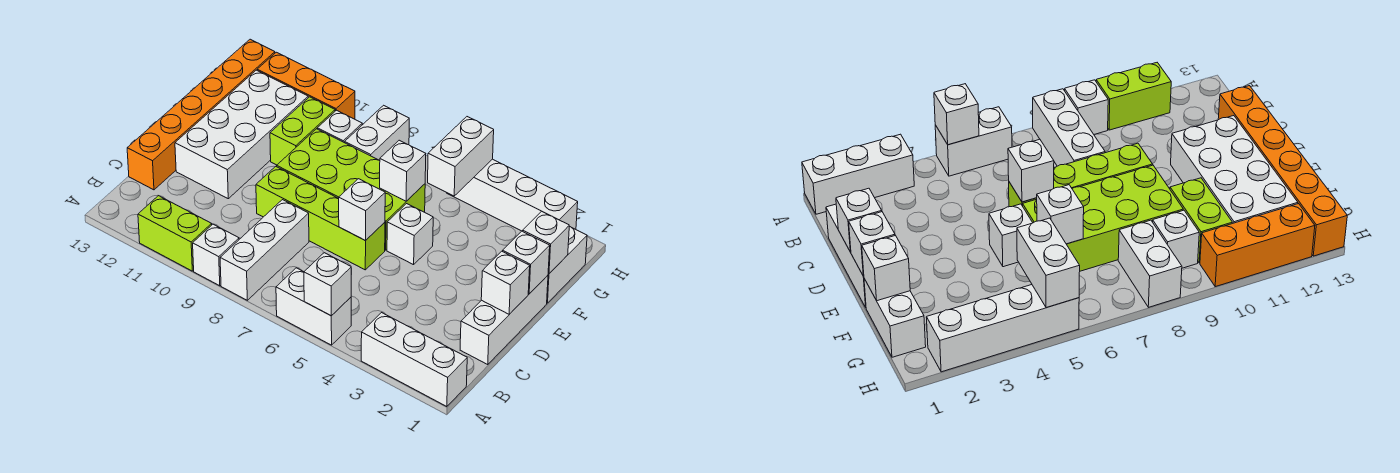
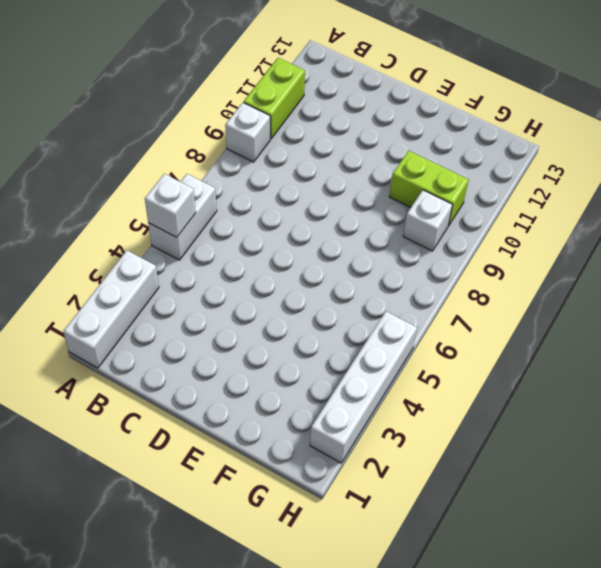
none -> white 1x3 brick [220,200,309,300]
none -> white 1x3 brick [460,276,548,364]
none -> orange 1x6 brick [127,39,275,190]

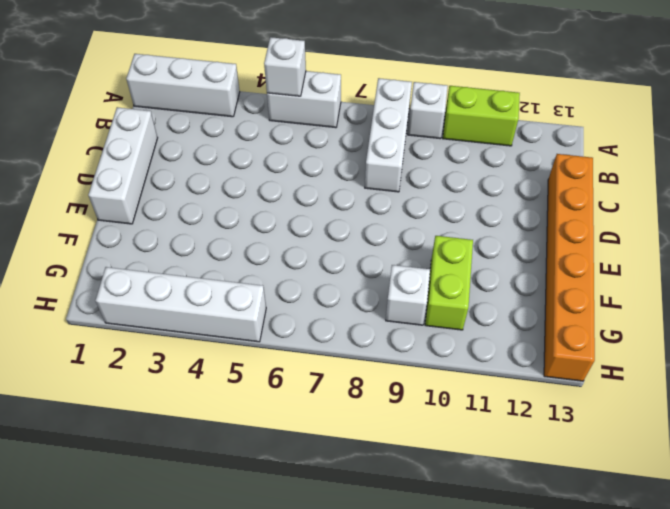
none -> lime 1x4 brick [256,166,385,270]
none -> white 2x4 brick [175,70,308,199]
none -> white 1x1 brick [387,204,433,265]

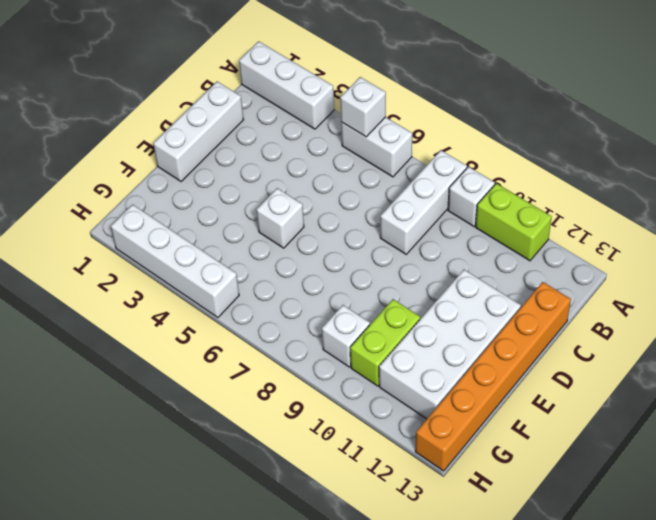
none -> lime 1x4 brick [256,166,385,270]
none -> lime 2x4 brick [277,129,425,250]
none -> white 1x2 brick [547,226,587,303]

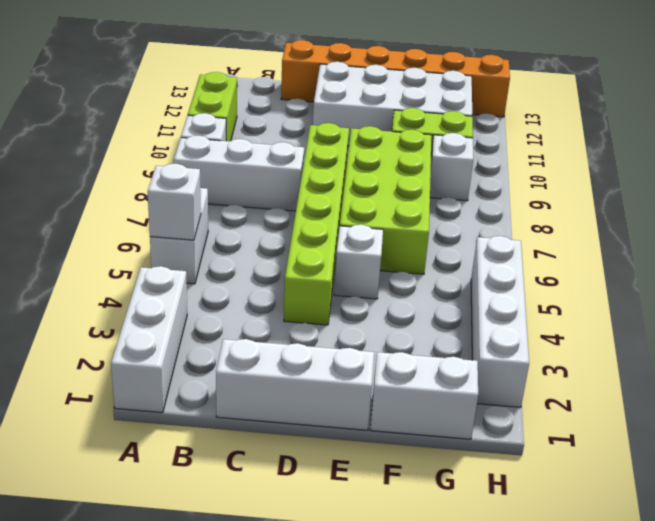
lime 1x6 brick [284,123,349,325] -> lime 1x4 brick [256,166,385,270]
none -> white 1x2 brick [345,105,409,161]
none -> orange 1x3 brick [257,52,355,119]
none -> white 1x1 brick [481,251,530,314]

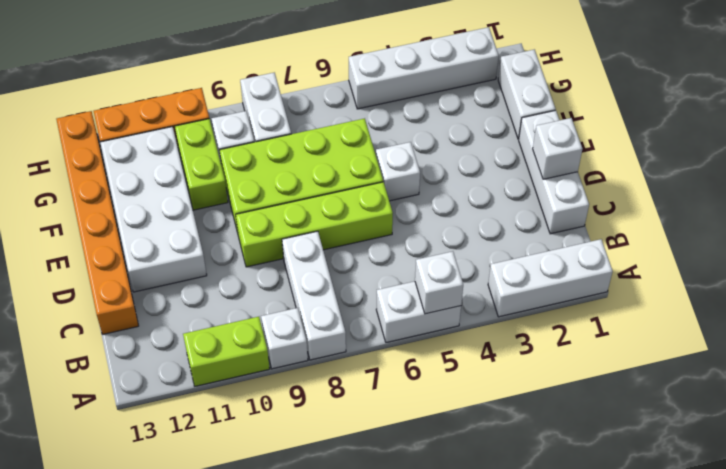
none -> white 1x1 brick [338,179,385,241]
none -> white 1x1 brick [503,231,550,294]
none -> white 1x1 brick [523,211,569,274]

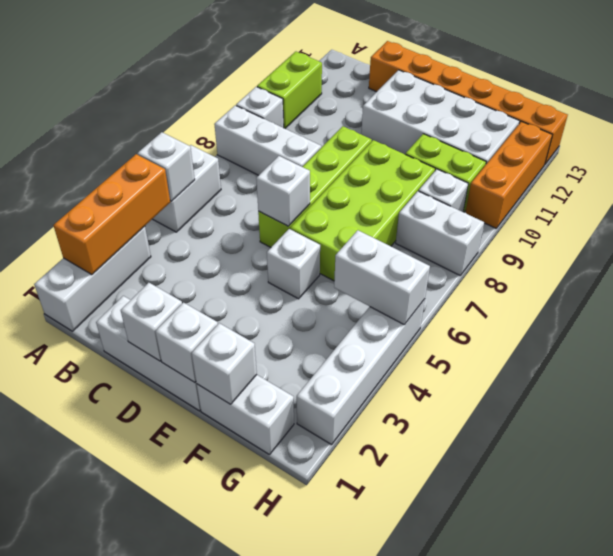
orange 1x3 brick [53,154,170,275] -> none
none -> white 1x1 brick [380,140,426,201]

